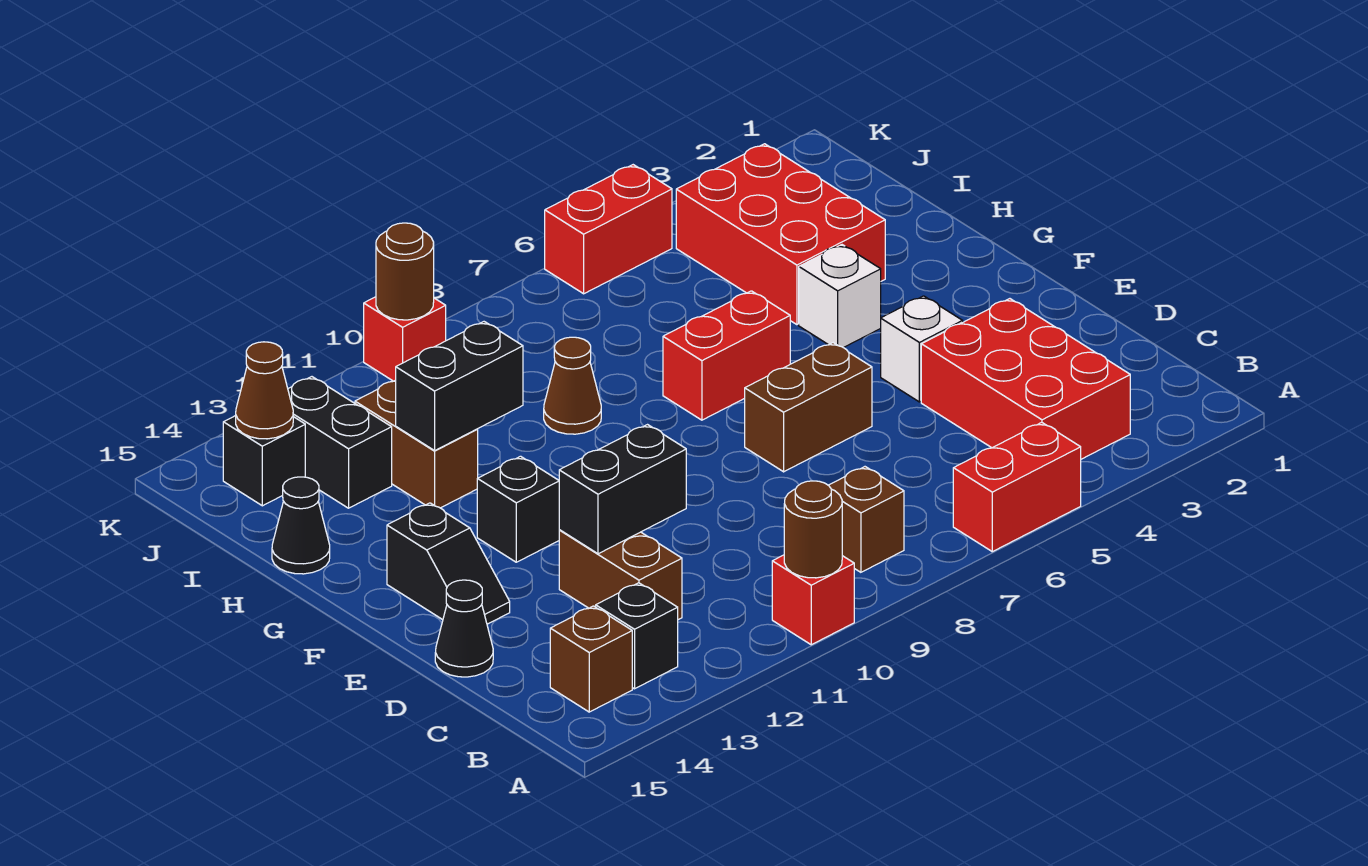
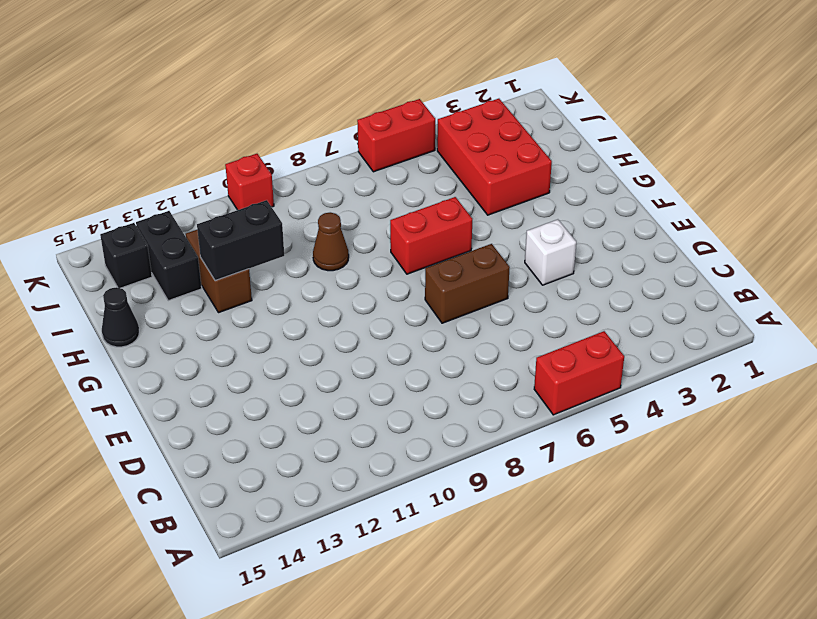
none -> red 1x1 brick [772,555,854,645]
none -> red 2x3 brick [921,299,1130,459]
none -> brown 1x1 brick [829,467,904,572]

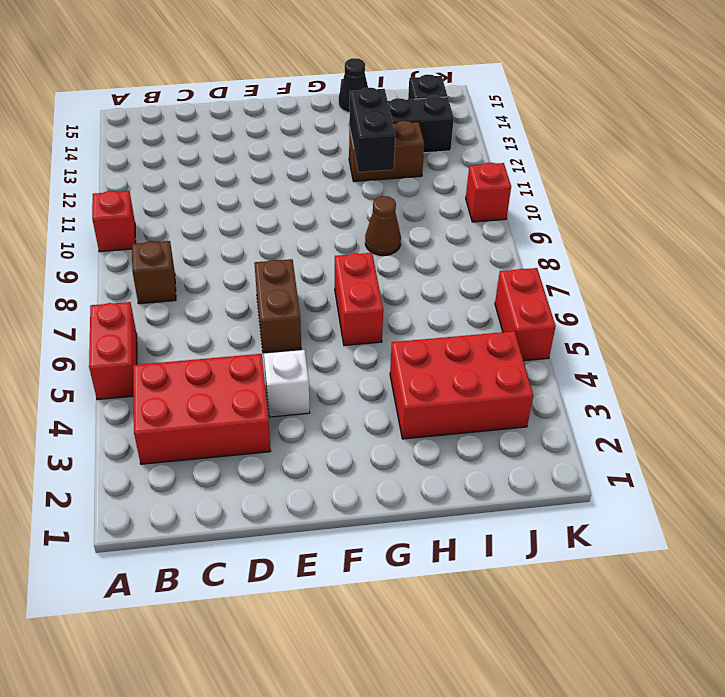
none -> black 1x1 brick [596,583,678,689]
none -> brown 1x1 brick [550,606,632,712]
none -> brown 1x2 brick [559,530,682,620]

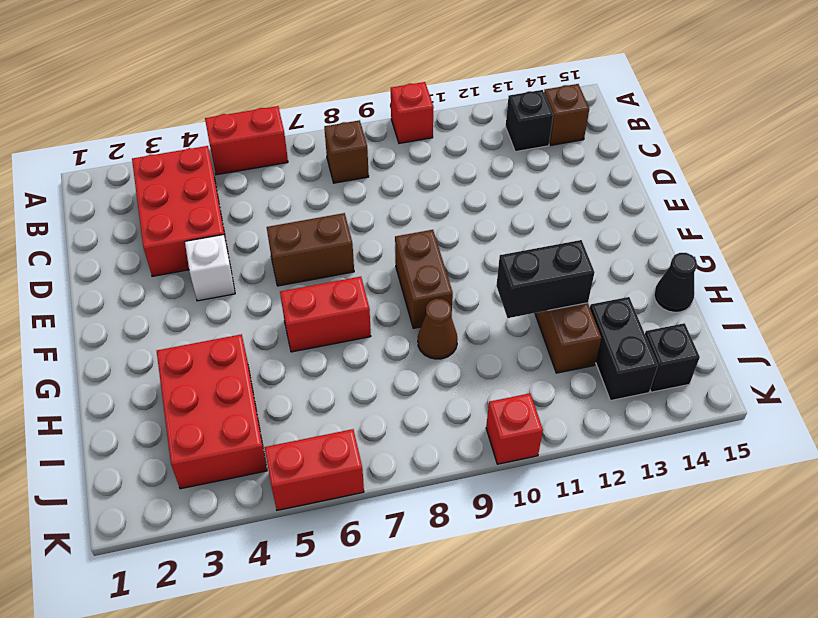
brown 1x2 brick [395,230,453,328] -> brown 1x2 brick moved to [559,530,682,620]
none -> black 1x1 cone [435,580,493,677]
none -> black 1x2 slope [387,503,510,624]
none -> black 1x1 brick [477,456,559,562]

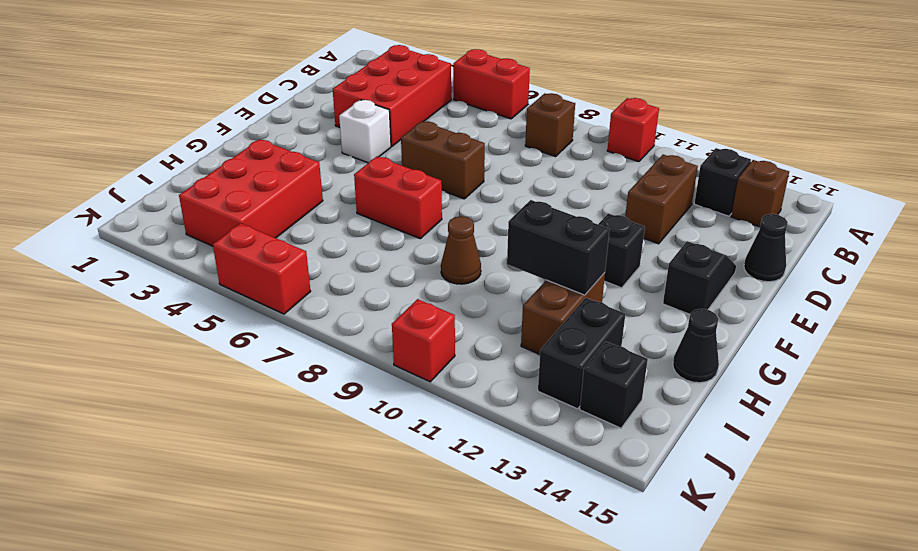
none -> white 1x1 brick [799,245,881,348]
none -> brown 1x1 round brick [784,481,842,578]
none -> black 1x2 brick [559,425,686,554]

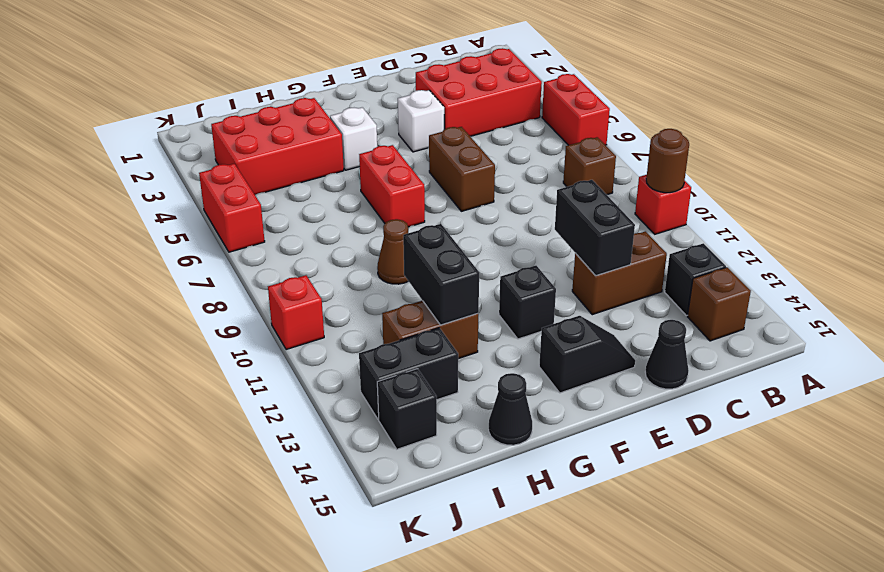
none -> brown 1x1 cone [236,342,293,439]
none -> brown 1x1 round brick [376,223,434,320]

